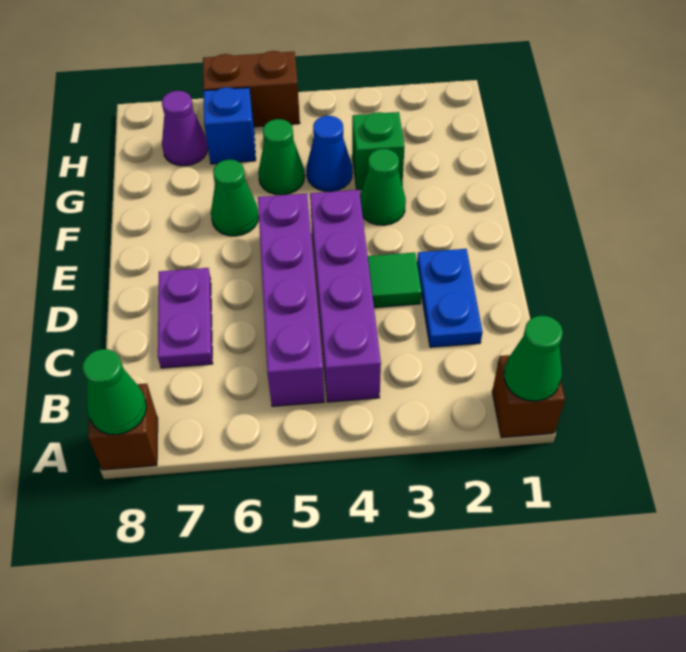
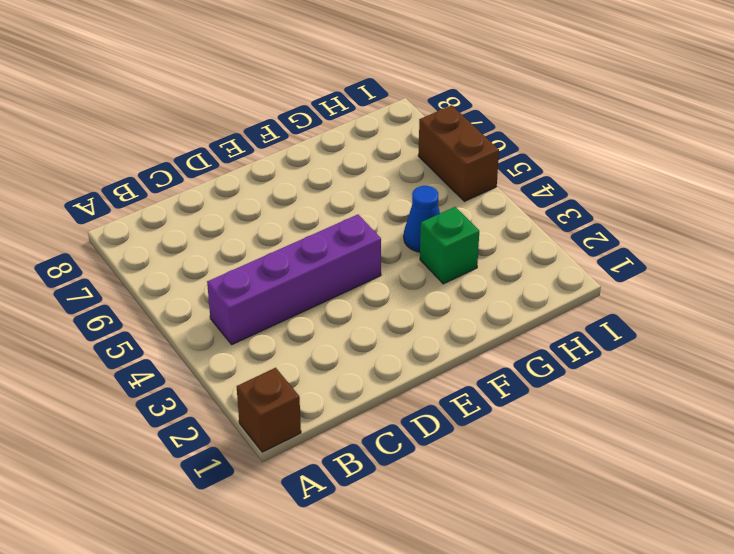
none -> brown 1x1 brick [88,384,158,470]
none -> purple 1x4 brick [258,193,324,406]
none -> blue 1x2 plate [417,249,482,347]

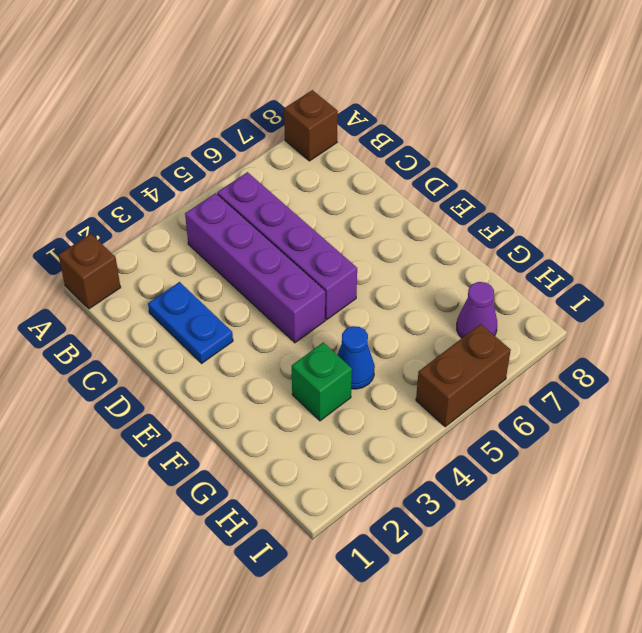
none -> purple 1x2 plate [158,268,213,368]
none -> green 1x1 tile [368,253,422,307]
none -> green 1x1 cone [360,149,406,225]

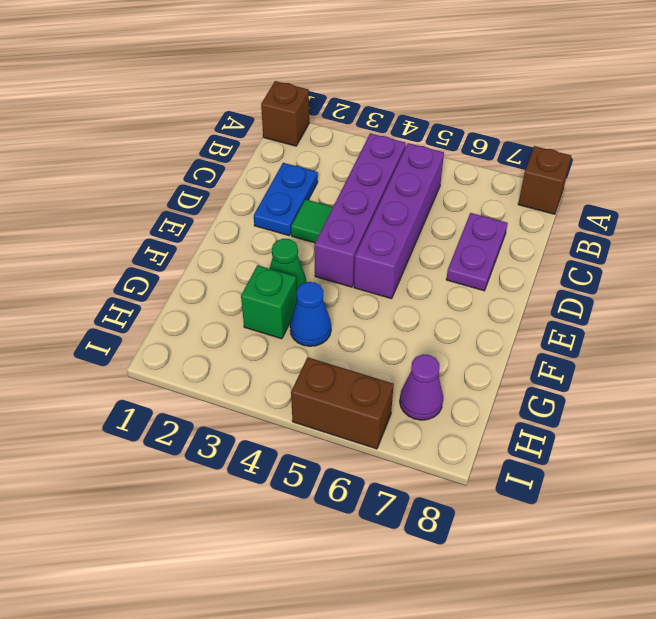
none -> green 1x1 cone [211,160,259,236]
none -> green 1x1 cone [258,119,305,195]
none -> blue 1x1 brick [203,87,256,164]

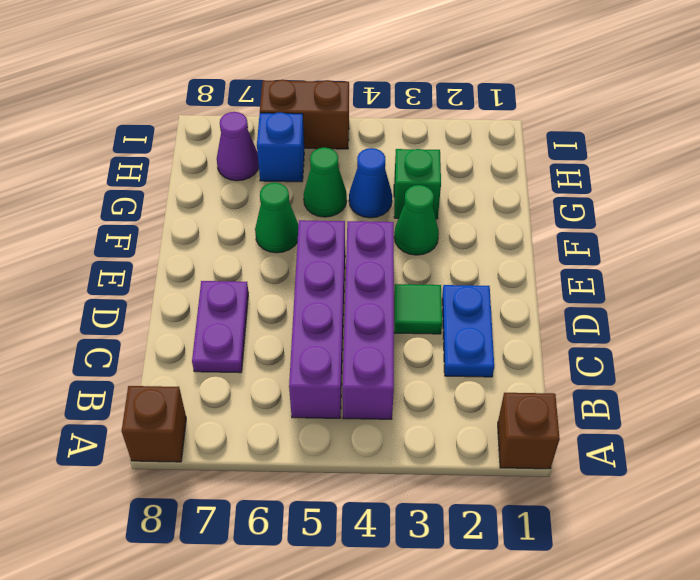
none -> green 1x1 cone [504,316,563,401]
none -> green 1x1 cone [83,349,146,435]

